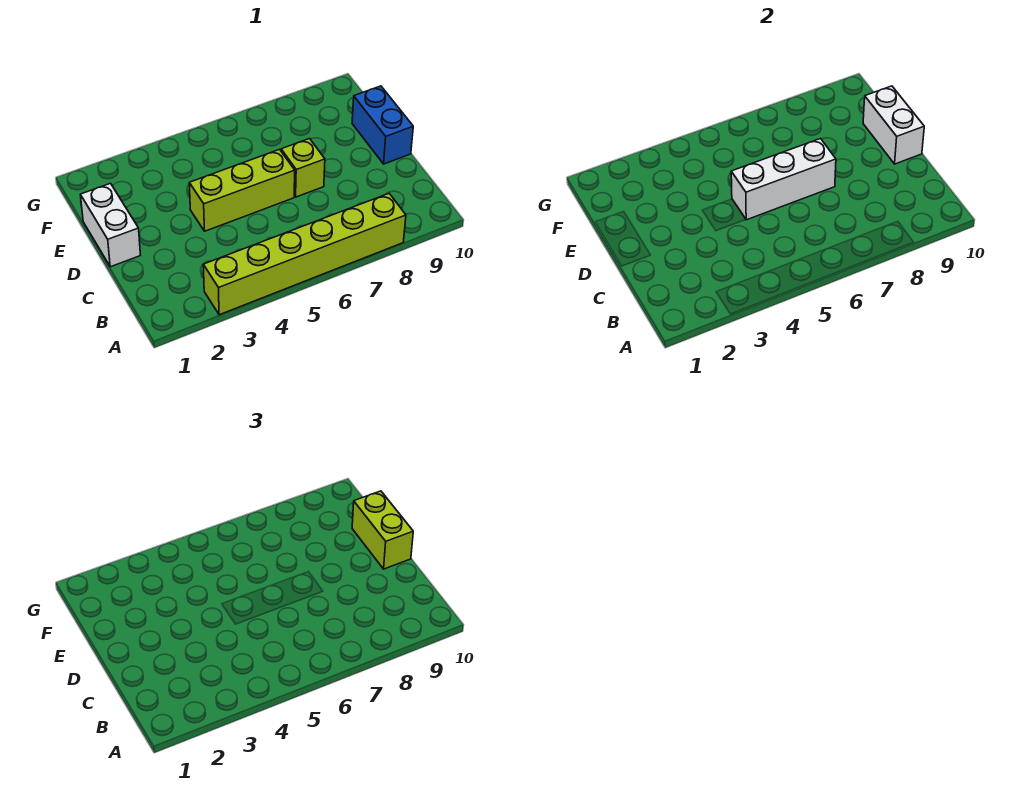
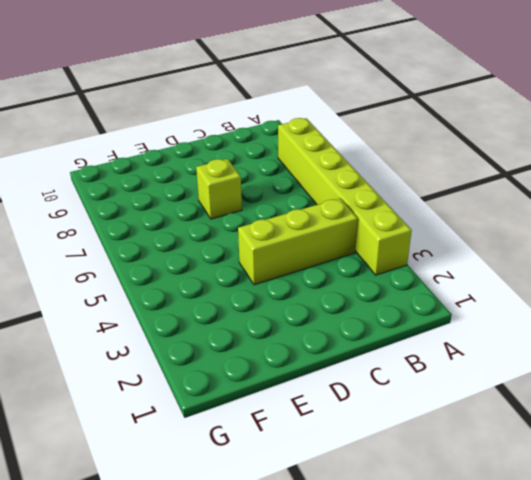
lime 1x3 brick [238,198,358,285] -> lime 1x3 brick turned to [189,149,295,231]
none -> white 1x2 brick [80,183,140,267]
none -> blue 1x2 brick [352,86,413,164]

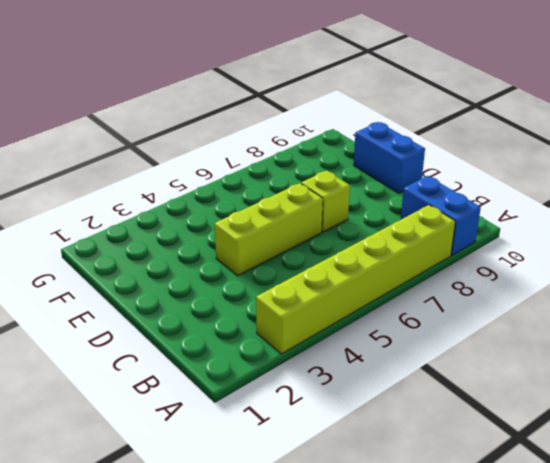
blue 1x2 brick [401,176,481,255] -> none
none -> white 1x2 brick [80,183,140,267]
none -> white 1x3 brick [731,139,836,220]

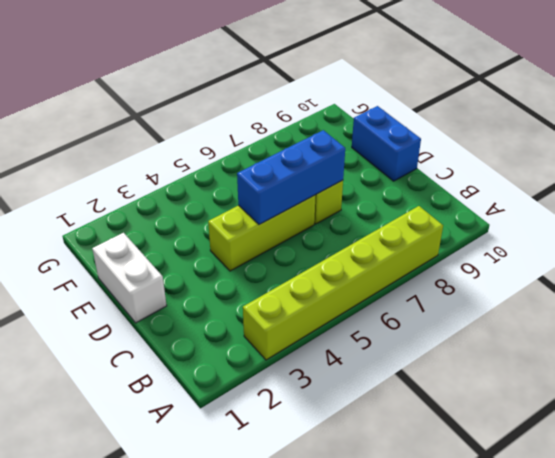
blue 1x3 brick [237,130,345,225] -> white 1x3 brick [731,139,836,220]
none -> white 1x2 brick [863,86,924,164]
none -> lime 1x2 brick [352,491,413,569]

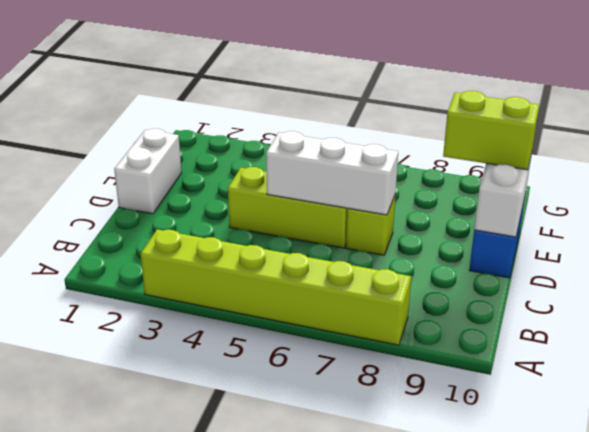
lime 1x2 brick [443,91,539,170] -> lime 1x2 brick turned to [352,491,413,569]

